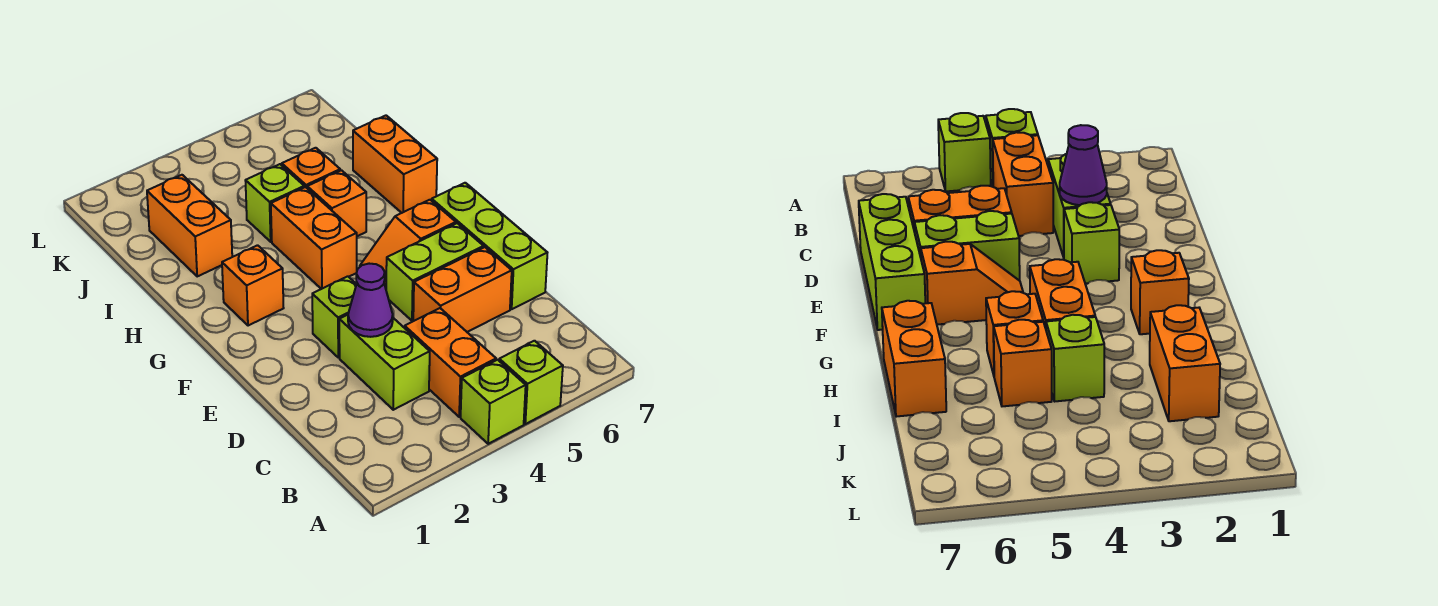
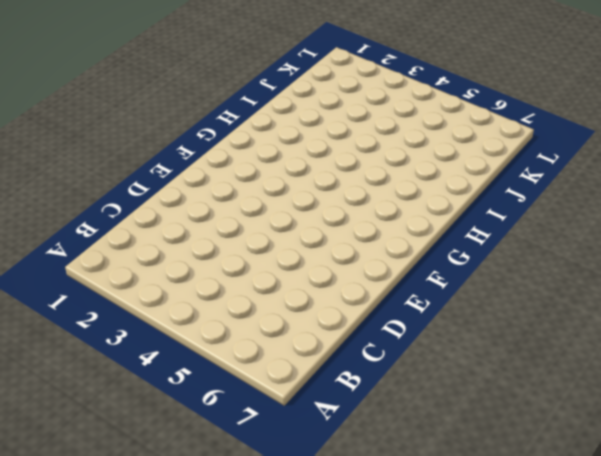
none -> lime 1x1 brick [461,360,526,444]
none -> lime 1x1 brick [499,341,563,424]
none -> orange 1x2 brick [405,308,496,417]

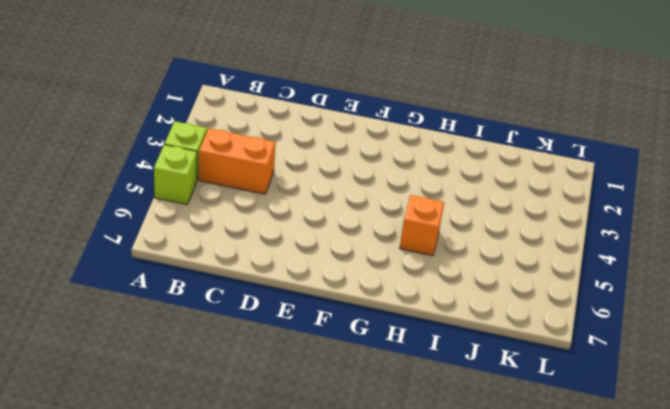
none -> lime 1x2 brick [339,315,430,410]
none -> orange 1x2 brick [413,247,512,332]
none -> lime 1x3 brick [432,183,547,309]

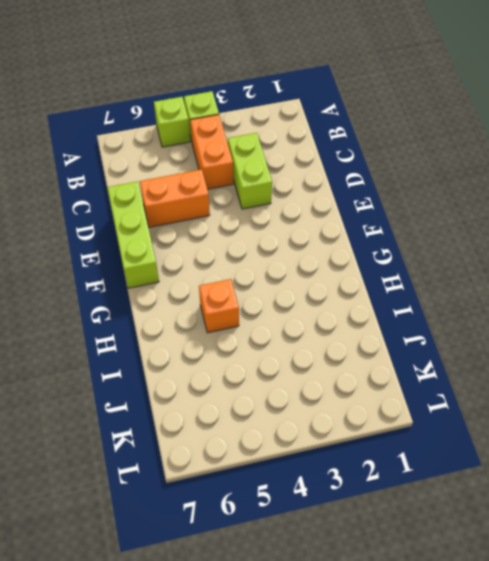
none -> lime 1x1 brick [312,276,356,358]
none -> lime 1x2 brick [386,223,484,321]
none -> orange 1x2 slope [360,200,456,288]

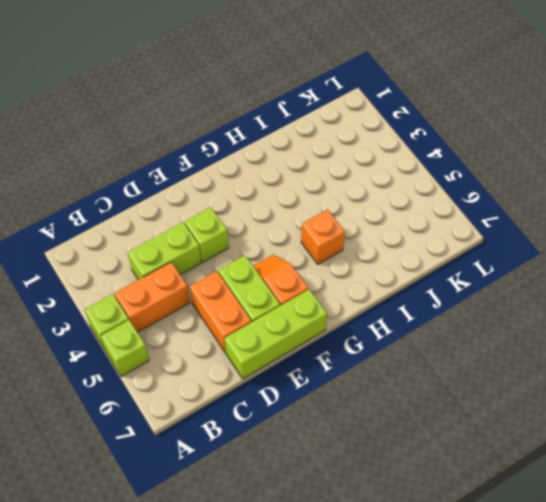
none -> orange 1x1 brick [222,245,283,326]
none -> orange 1x2 brick [271,187,357,289]
none -> orange 1x2 brick [353,116,437,213]

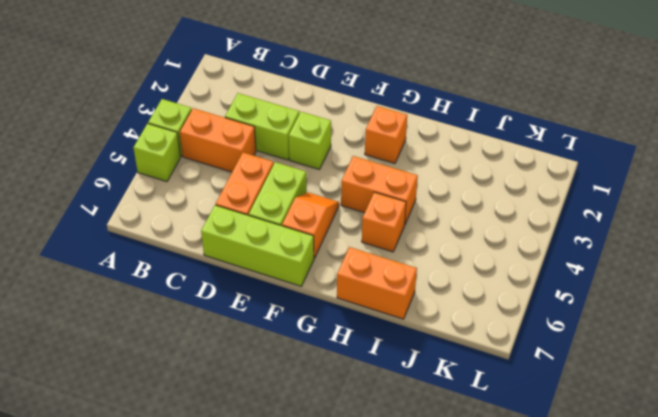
none -> orange 1x2 brick [147,175,232,276]
none -> lime 1x1 brick [245,164,304,242]
none -> orange 1x1 brick [282,148,340,188]

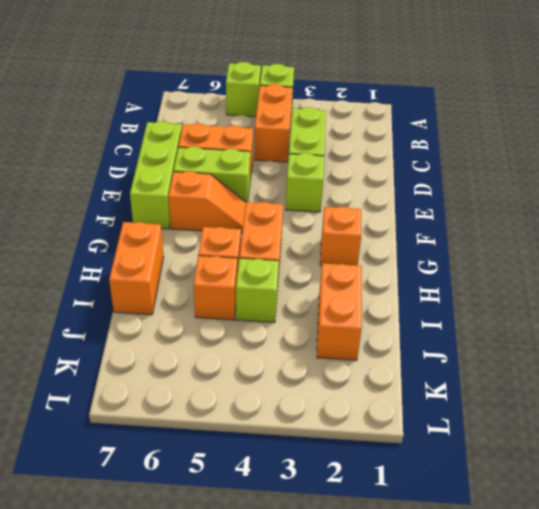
none -> purple 1x1 cone [348,264,393,337]

